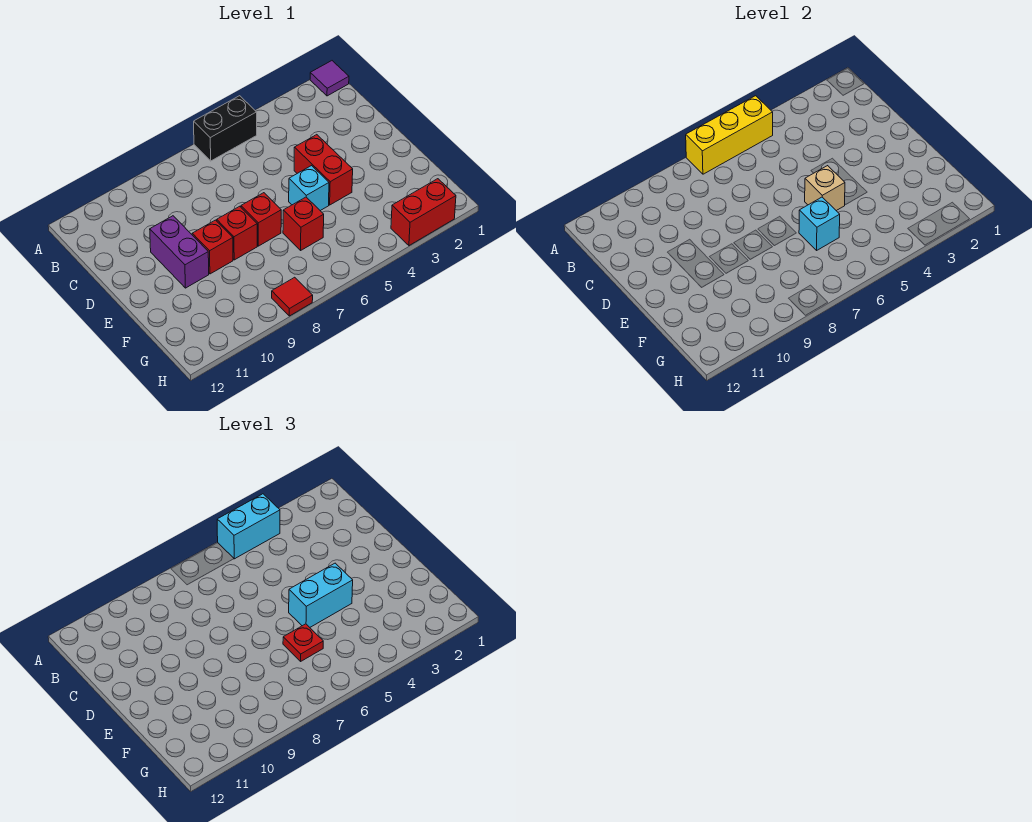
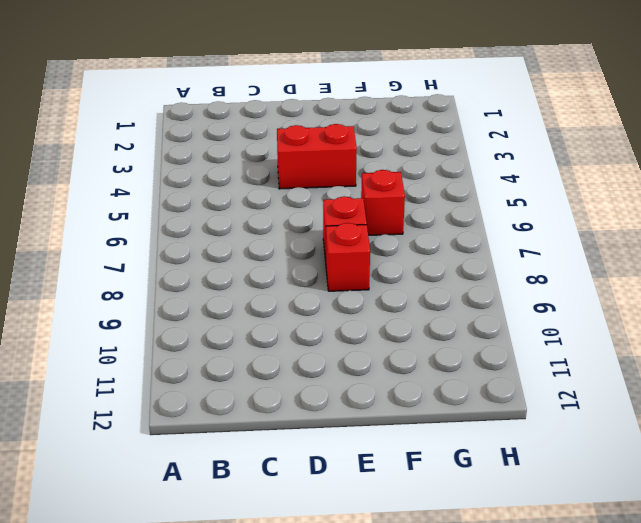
none -> purple 1x1 tile [310,61,349,96]
none -> black 1x2 brick [194,96,257,161]
none -> purple 1x2 brick [150,216,209,288]

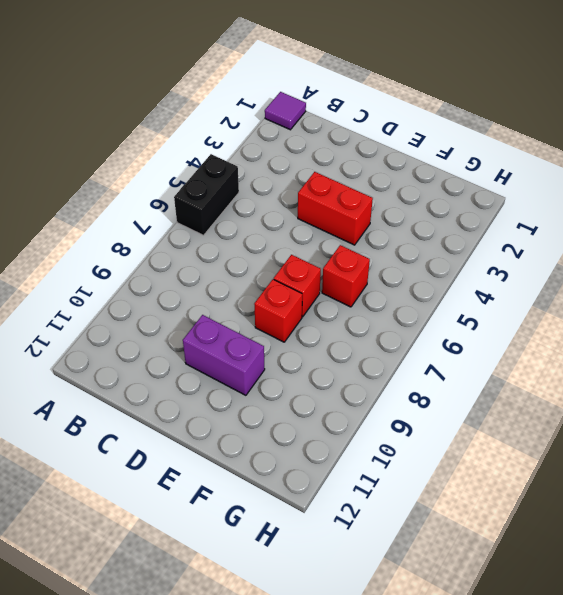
none -> cyan 1x1 brick [289,166,329,211]
none -> red 1x1 brick [192,220,233,274]
none -> red 1x2 brick [391,179,456,246]

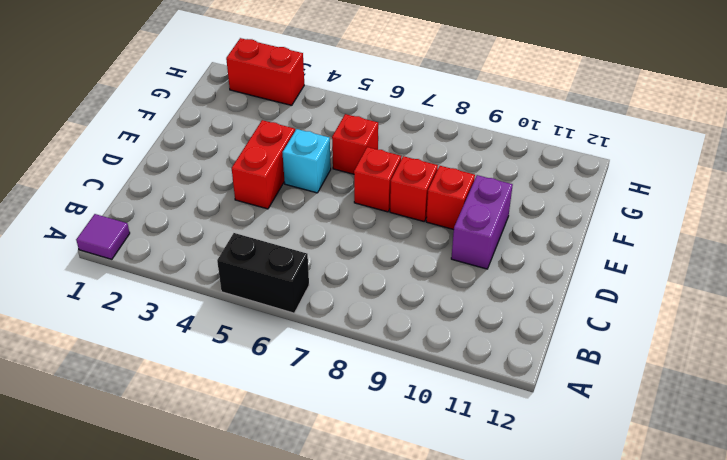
none -> red 1x1 tile [272,277,313,316]
none -> yellow 1x3 brick [686,96,773,174]
none -> tan 1x1 brick [805,166,845,211]

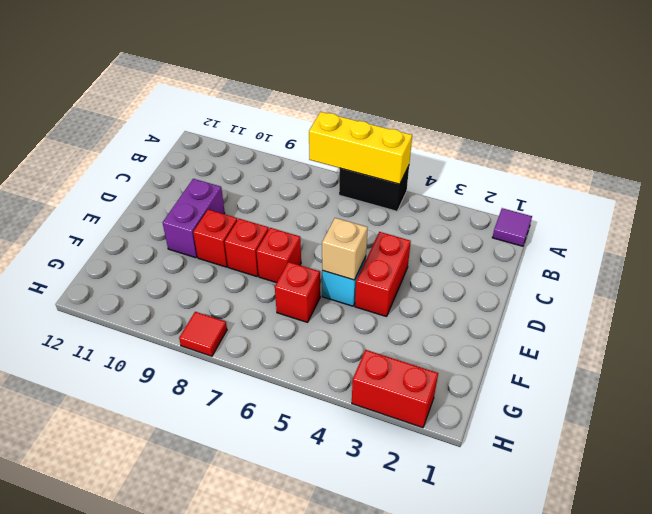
none -> cyan 1x1 brick [799,197,840,250]
none -> cyan 1x2 brick [217,494,280,559]
none -> cyan 1x2 brick [289,563,353,627]

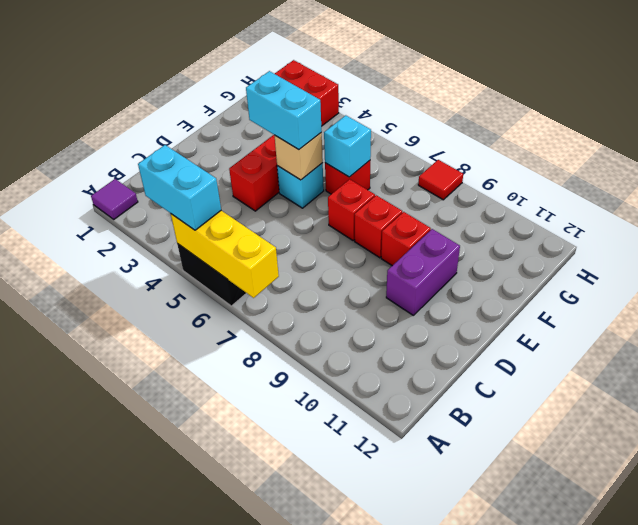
none -> red 1x1 plate [283,624,323,661]

